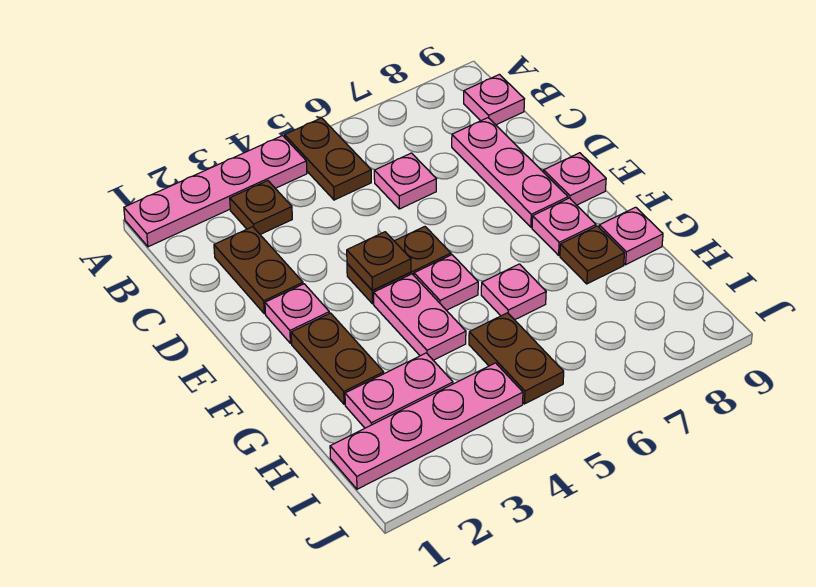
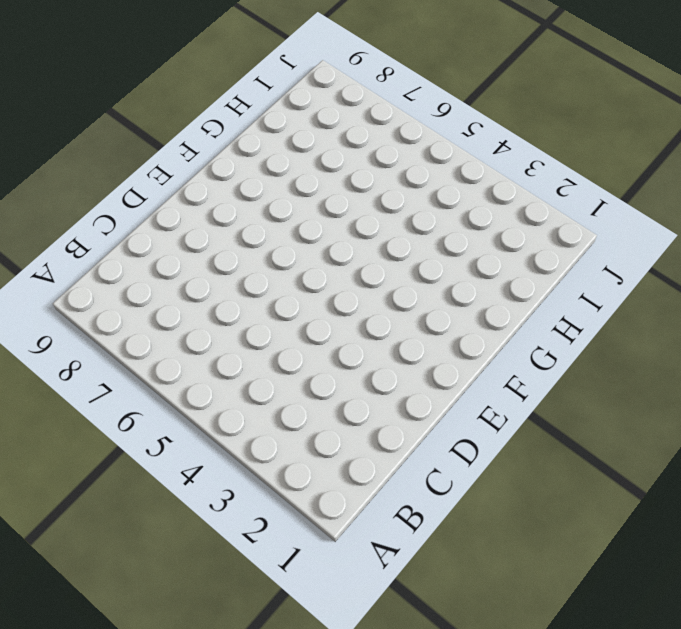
none -> pink 1x4 plate [124,136,307,247]
none -> brown 1x2 plate [285,118,371,200]
none -> brown 1x1 plate [230,181,292,234]

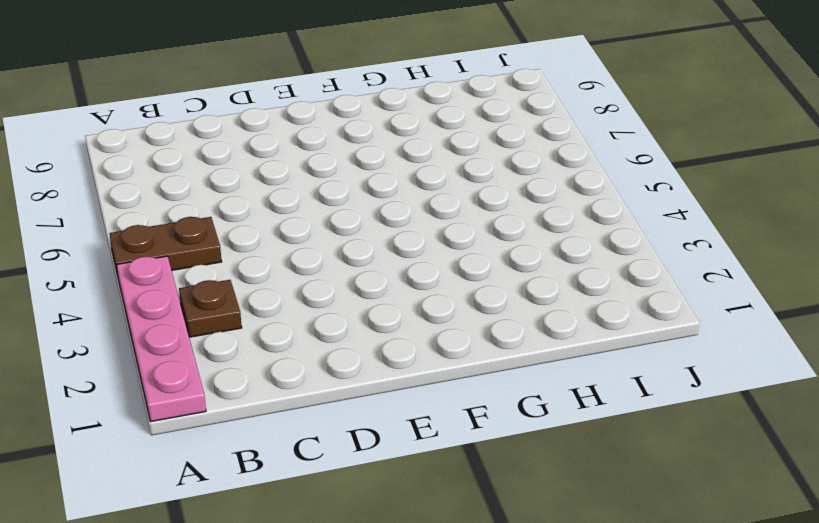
none -> pink 1x1 plate [464,74,524,125]
none -> brown 1x2 plate [214,227,303,314]
none -> pink 1x1 plate [374,153,436,209]

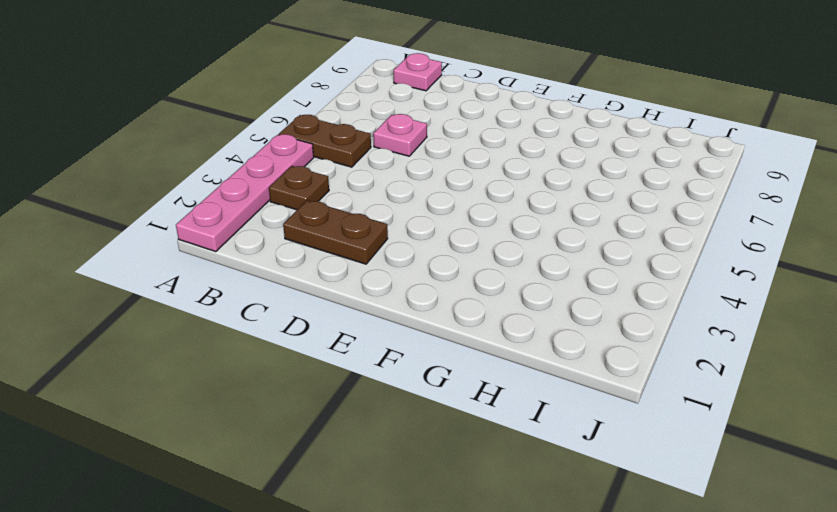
none -> pink 1x3 plate [452,118,568,227]
none -> pink 1x1 plate [265,284,329,343]
none -> brown 1x2 plate [347,227,451,304]

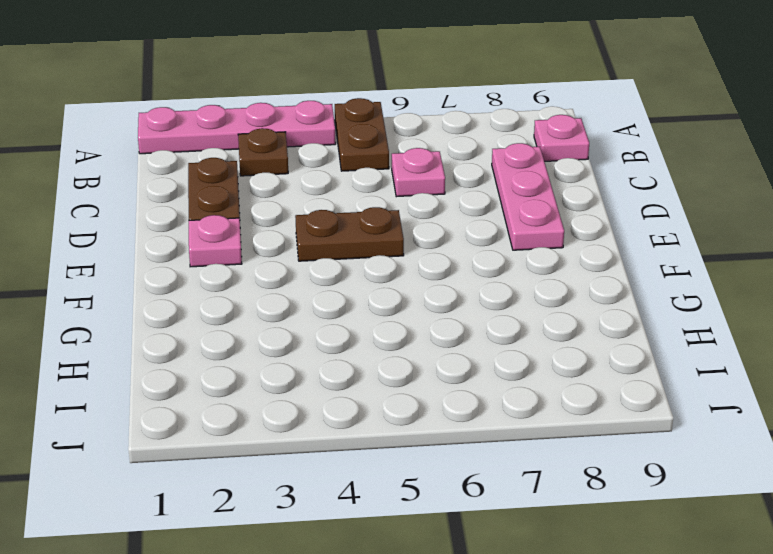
none -> pink 1x1 plate [544,153,606,205]
none -> brown 1x2 plate [291,313,384,404]
none -> pink 1x2 plate [374,274,466,360]

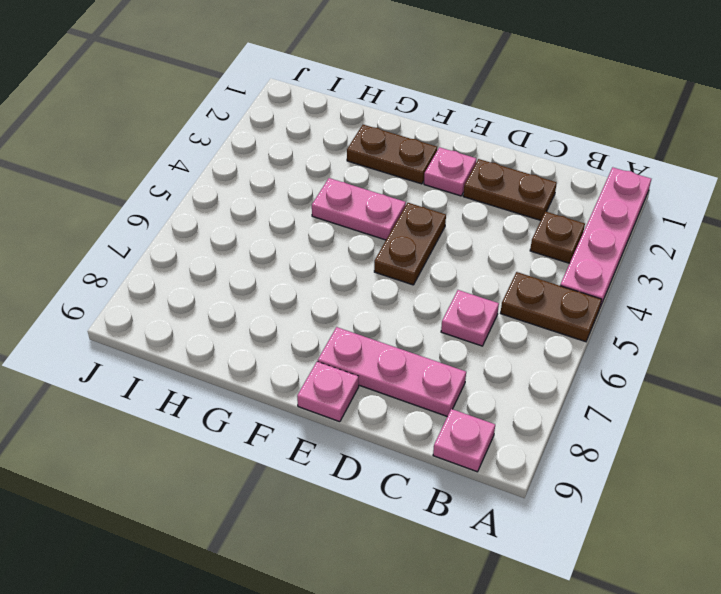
none -> pink 1x1 plate [414,255,478,310]
none -> pink 1x1 plate [532,198,596,255]
none -> pink 1x1 plate [481,264,546,320]

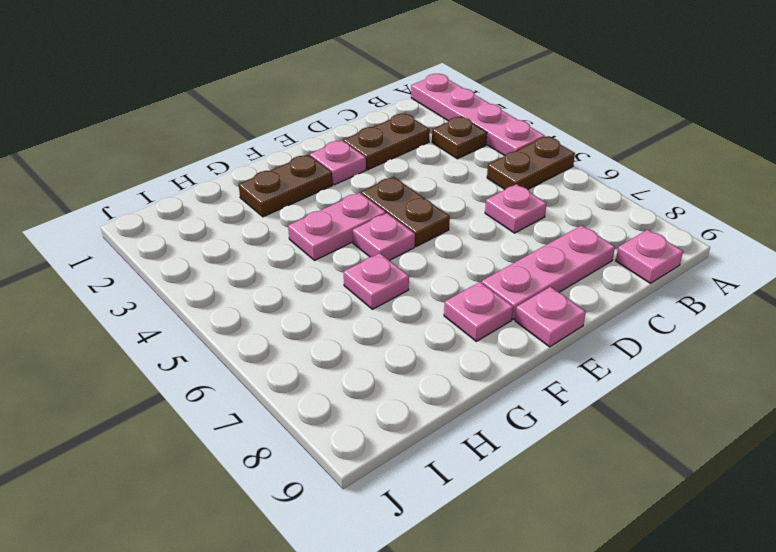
none -> brown 1x1 plate [560,226,625,284]
none -> pink 1x1 plate [599,207,663,265]
none -> pink 1x2 plate [345,353,453,428]

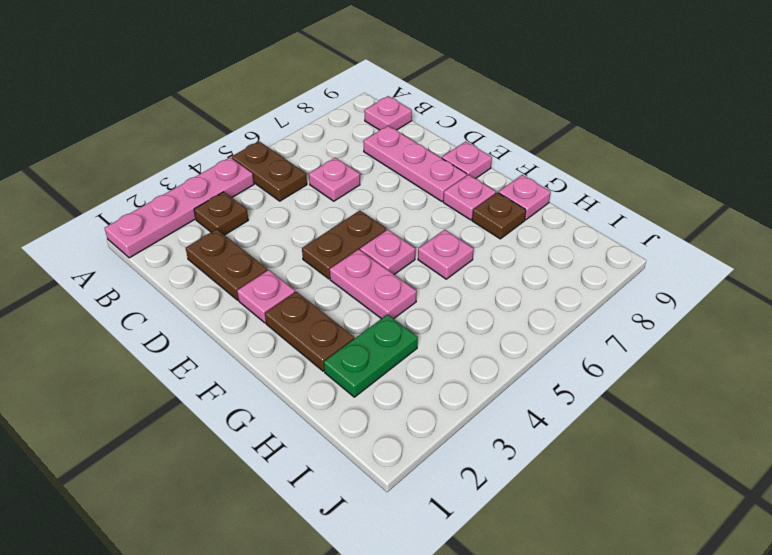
green 1x2 plate [324,314,418,397] -> pink 1x2 plate [345,353,453,428]
none -> brown 1x2 plate [469,313,564,404]
none -> pink 1x4 plate [330,363,523,489]
none -> brown 1x1 plate [347,232,411,290]

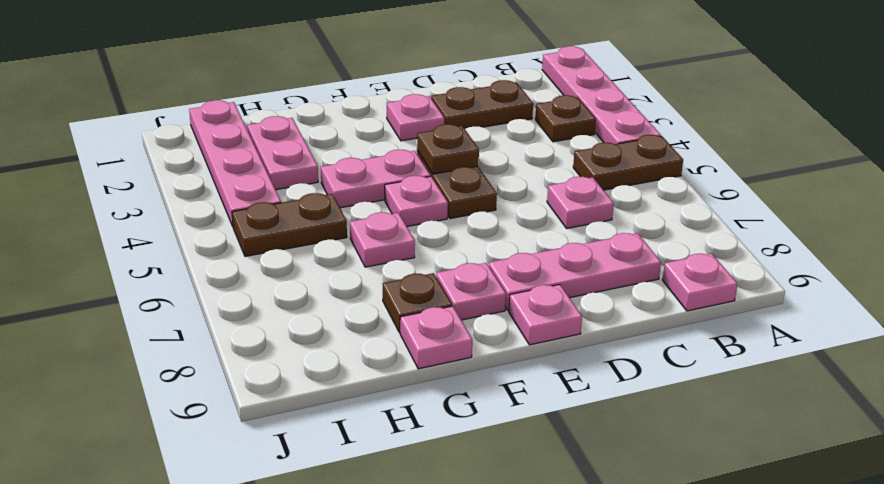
none -> brown 1x2 plate [291,313,384,404]

